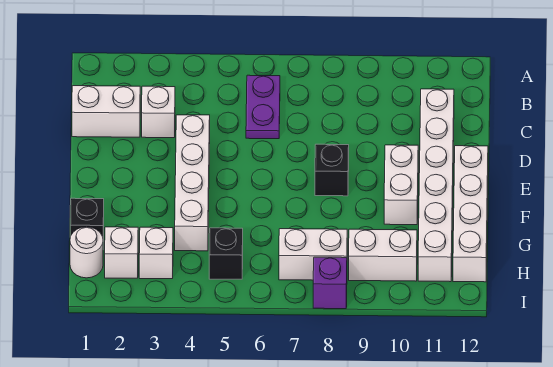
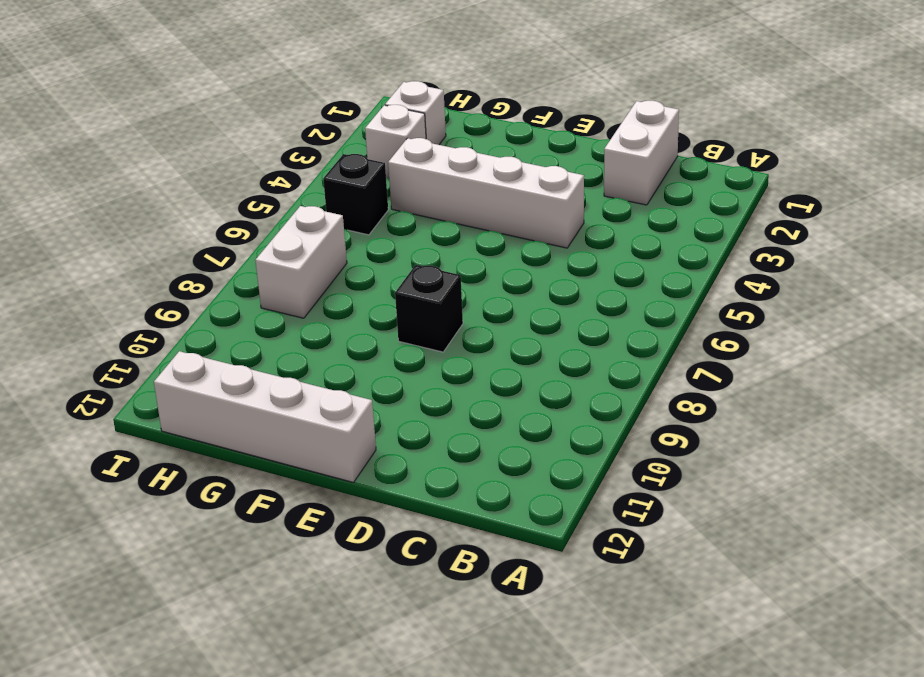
none -> purple 1x2 plate [246,75,280,139]
none -> white 1x1 brick [142,86,175,138]
none -> white 1x6 brick [418,89,454,282]

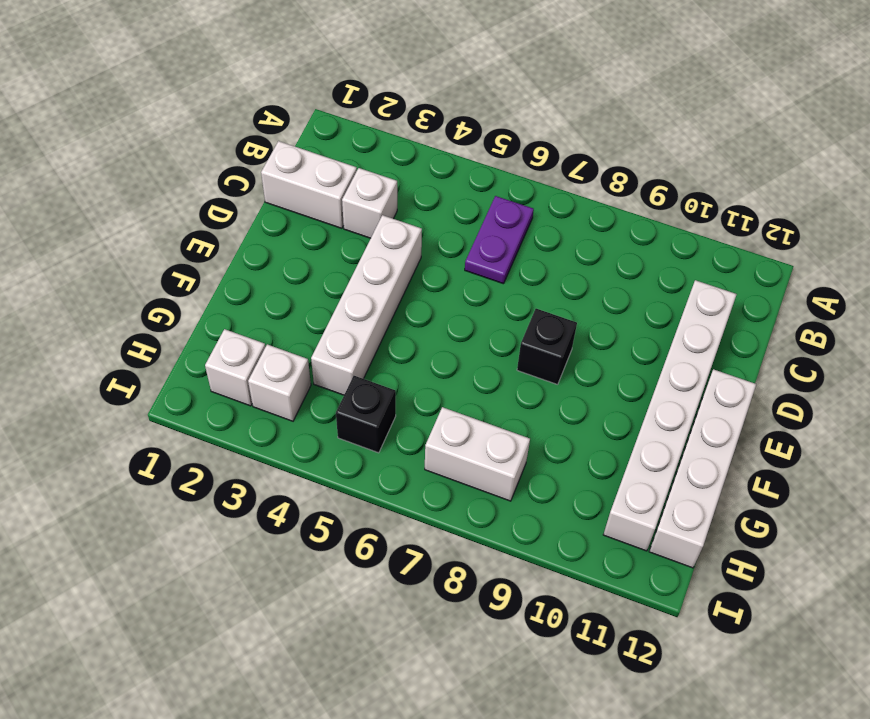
none -> white 1x2 brick [384,145,418,225]
none -> black 1x1 brick [70,198,104,241]
none -> white 1x1 round brick [70,227,103,278]

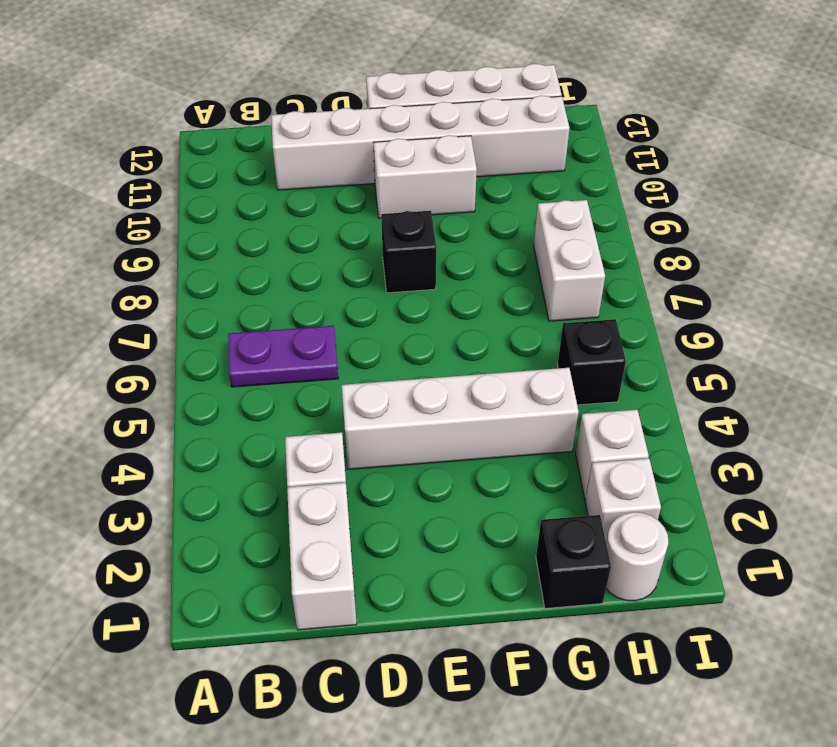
none -> white 1x2 brick [349,229,417,281]
none -> purple 1x1 brick [313,257,347,309]

